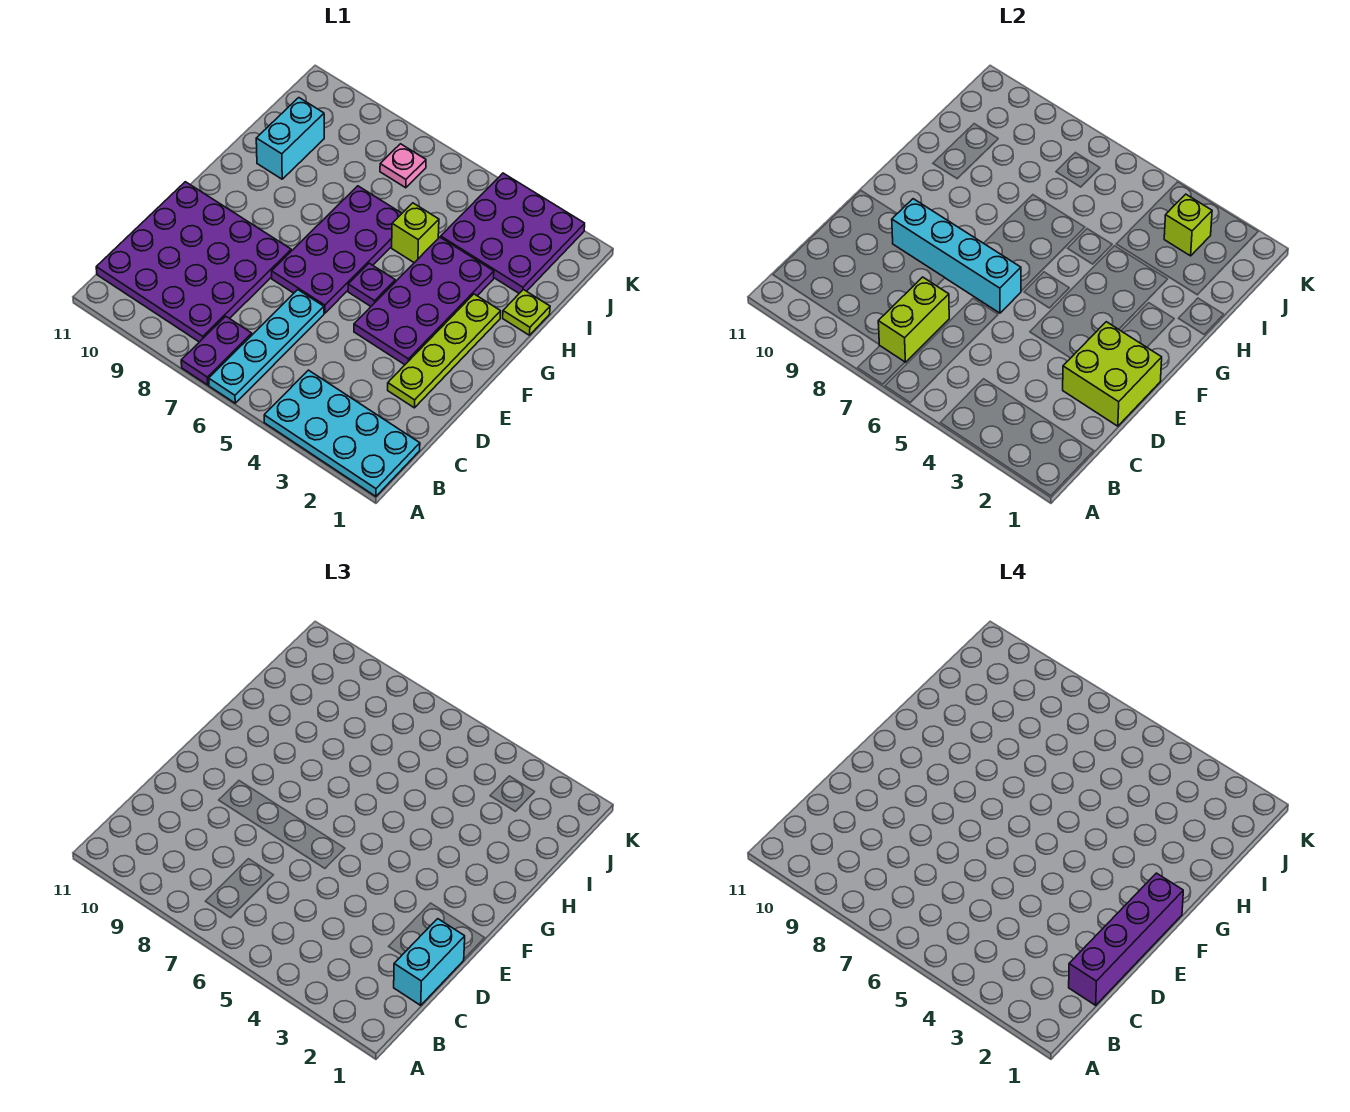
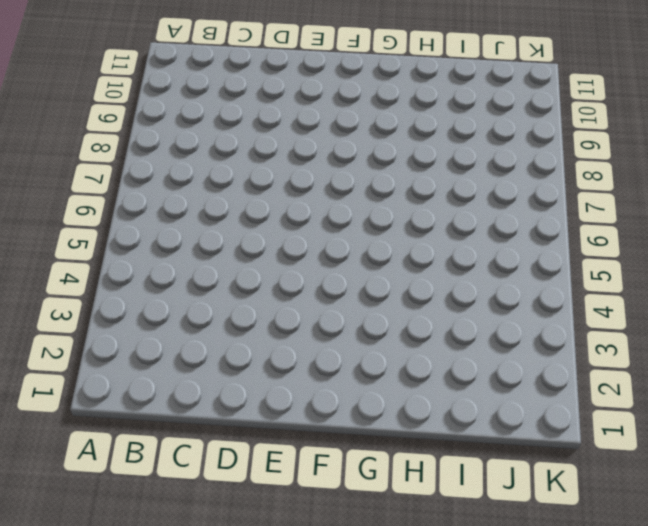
none -> cyan 2x4 plate [264,370,420,496]
none -> cyan 1x4 plate [209,290,324,403]
none -> purple 1x2 plate [181,316,252,385]

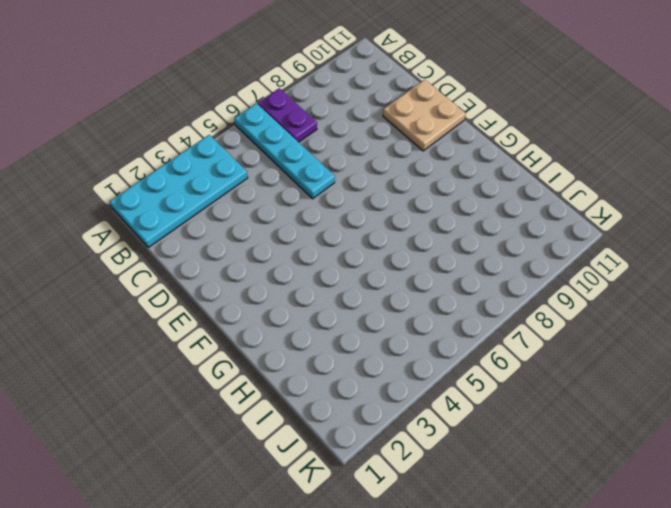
tan 2x2 plate [383,80,466,151] -> purple 4x4 plate [96,182,291,342]
none -> lime 1x4 plate [388,294,501,408]
none -> purple 2x4 plate [354,237,494,365]
none -> purple 2x4 plate [272,186,402,313]

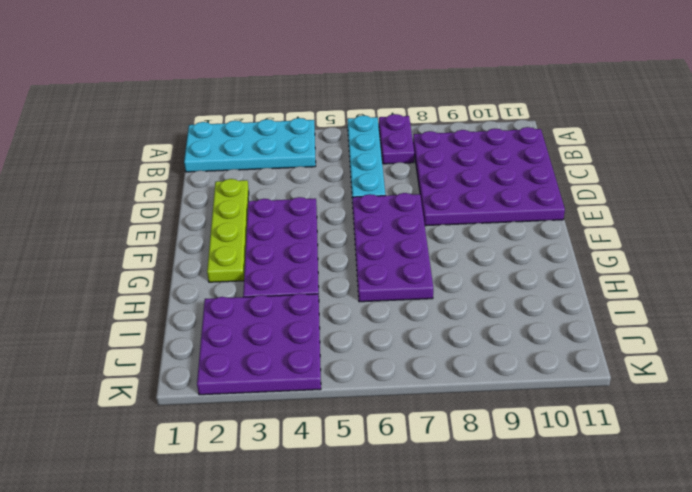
none -> purple 1x1 plate [348,263,395,306]
none -> lime 1x1 plate [503,290,550,335]
none -> lime 1x1 brick [392,203,439,263]

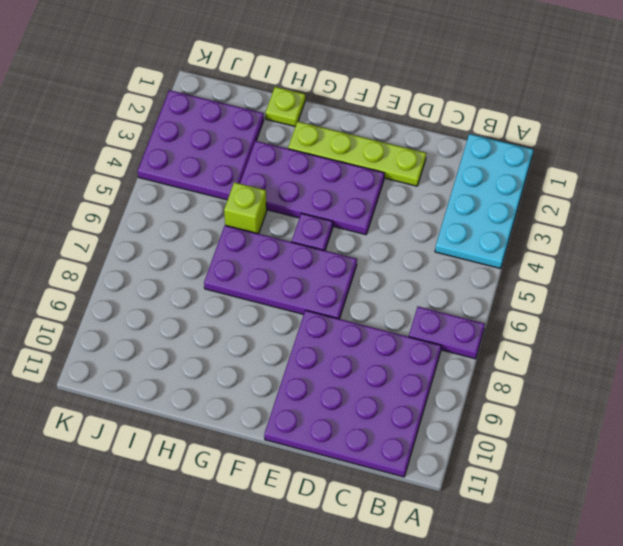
none -> cyan 1x4 plate [209,290,324,403]
none -> cyan 1x2 brick [256,98,324,179]
none -> pink 1x1 plate [380,144,426,188]

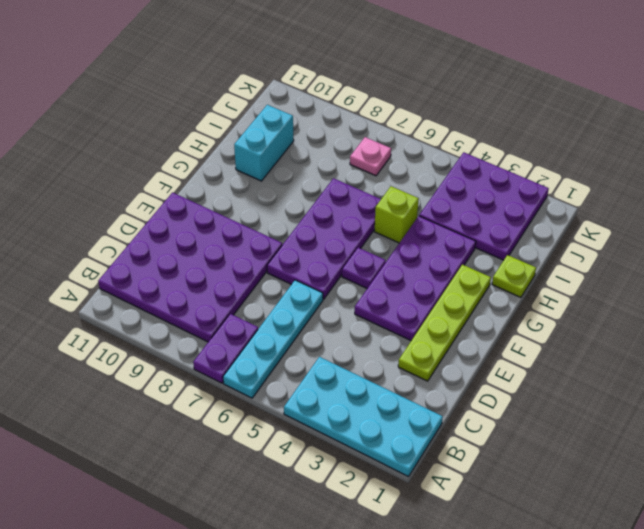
none -> lime 1x2 brick [878,277,949,362]
none -> lime 2x2 brick [1063,322,1162,426]
none -> cyan 1x4 brick [892,199,1021,313]

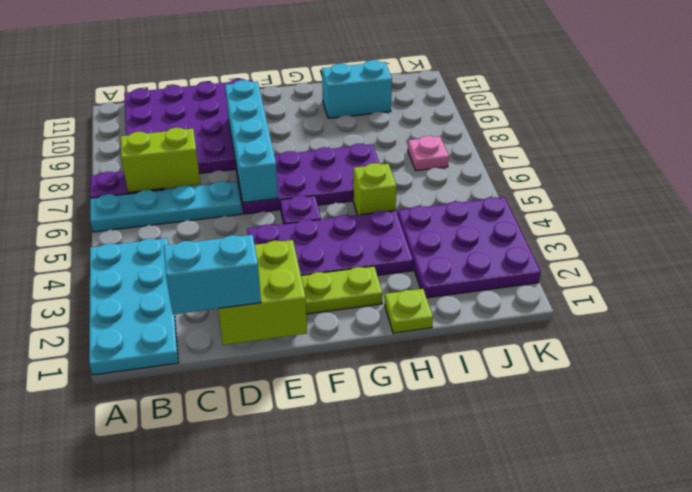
none -> lime 1x1 brick [1164,194,1212,256]
none -> purple 1x4 brick [1069,873,1183,1005]

